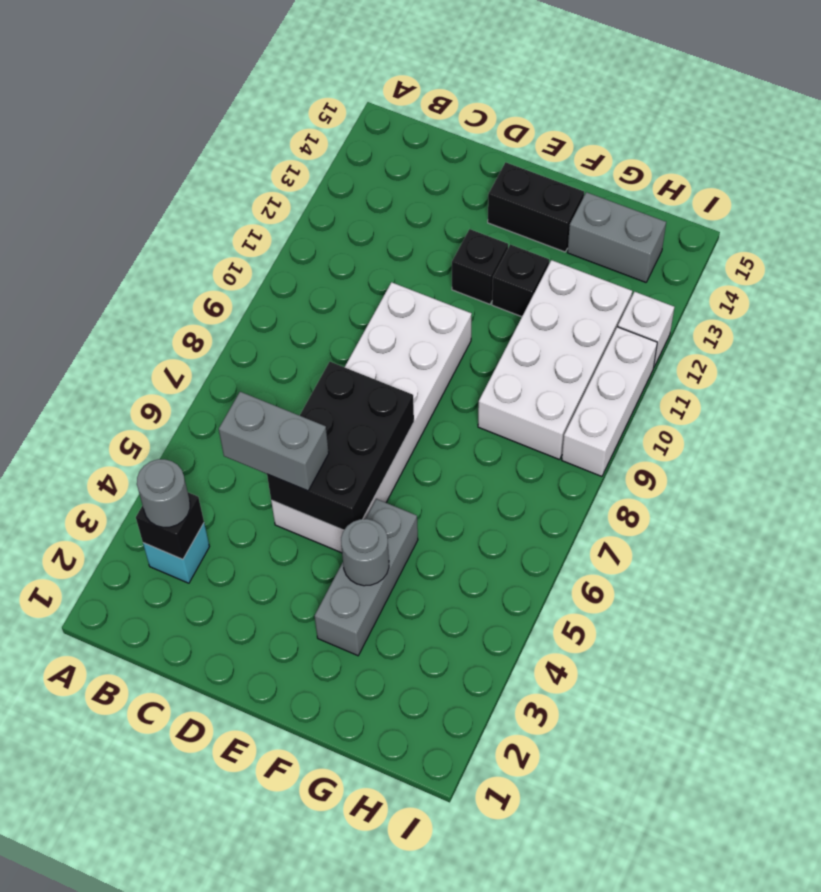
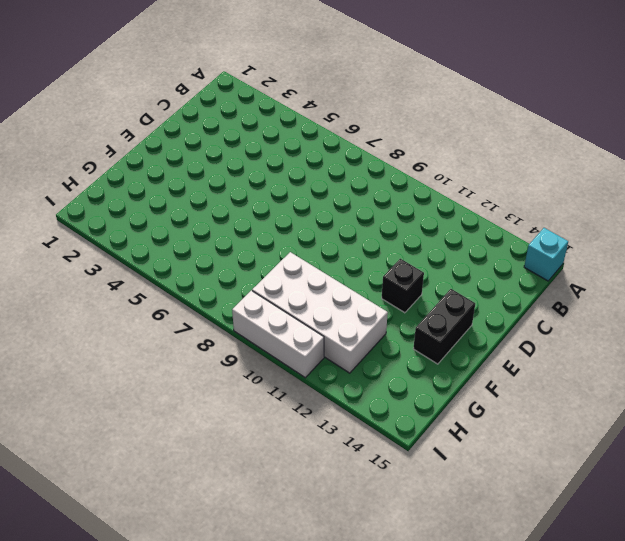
cyan 1x1 brick [524,228,568,281] -> cyan 1x1 brick moved to [143,523,209,583]
none -> white 2x6 brick [271,282,472,553]
none -> grey 1x3 brick [315,499,418,656]
none -> black 1x1 brick [492,245,549,317]

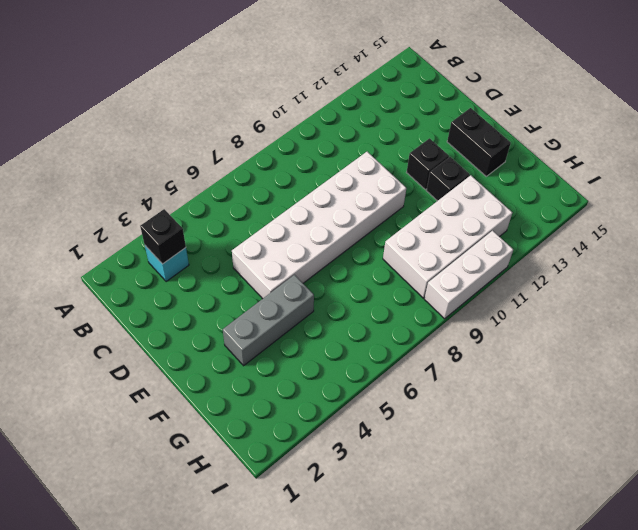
none -> grey 1x2 brick [567,192,666,282]
none -> white 1x1 brick [618,292,674,366]
none -> black 2x3 brick [267,362,414,530]

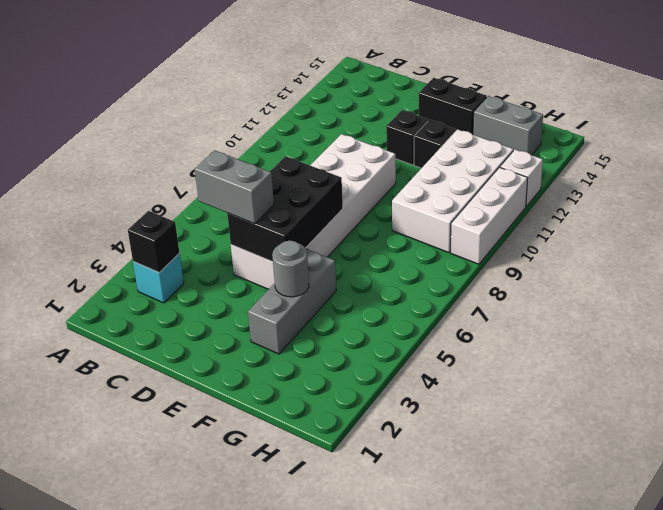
none -> grey 1x1 round brick [137,459,190,527]

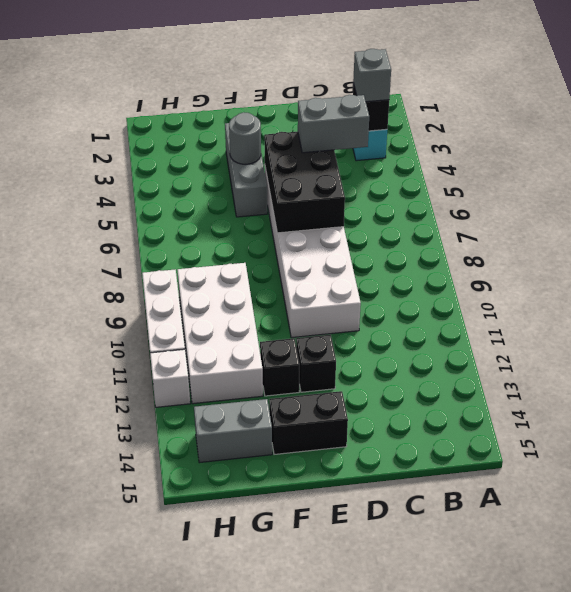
grey 1x1 brick [353,49,391,102] -> grey 1x1 round brick [137,459,190,527]

